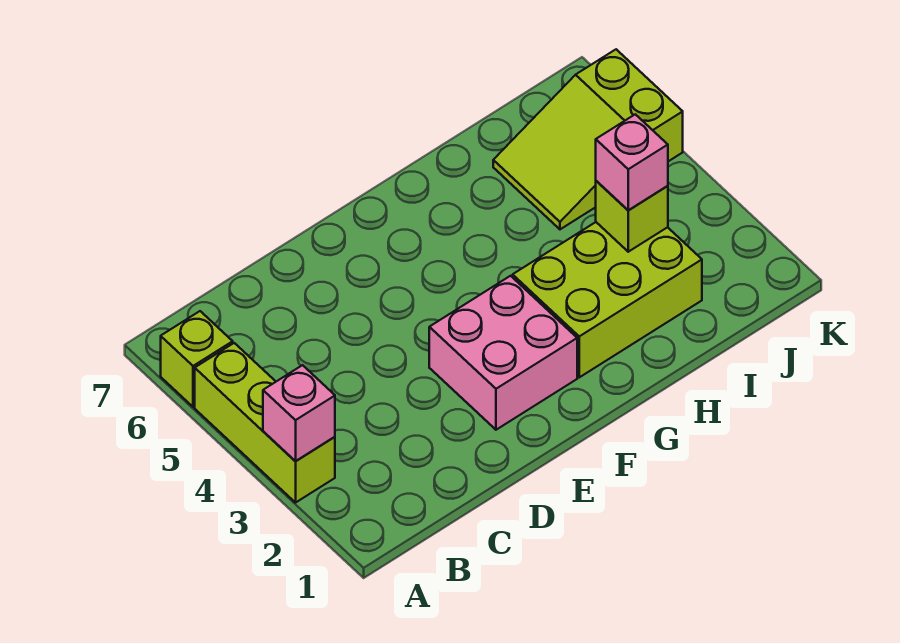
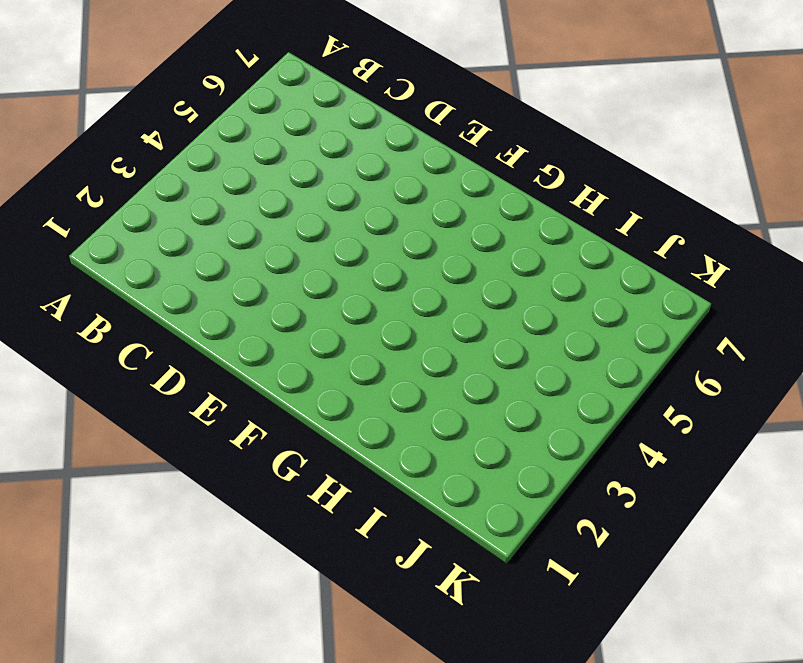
none -> lime 1x3 brick [195,343,335,503]
none -> lime 1x1 brick [161,311,233,407]

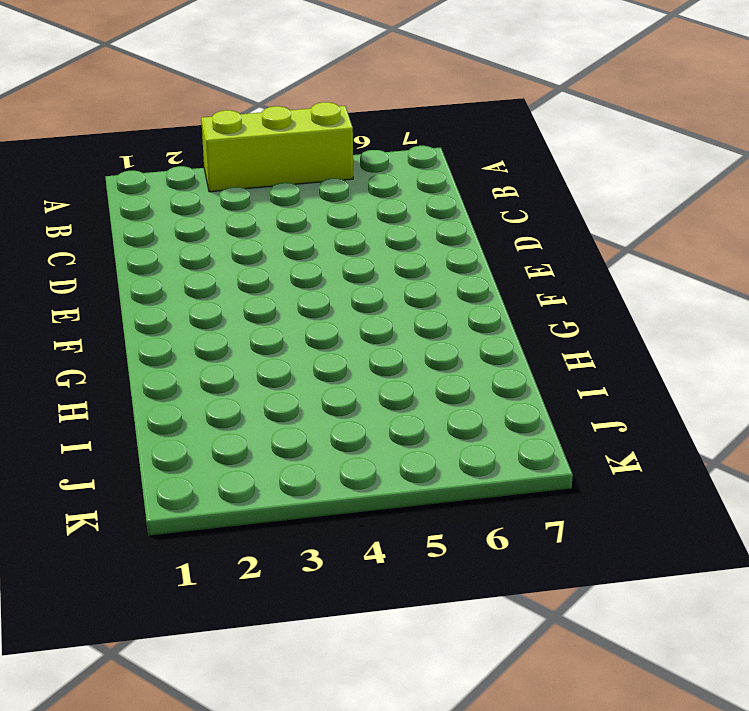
none -> lime 1x1 brick [161,311,233,407]
none -> pink 2x2 brick [429,276,577,430]

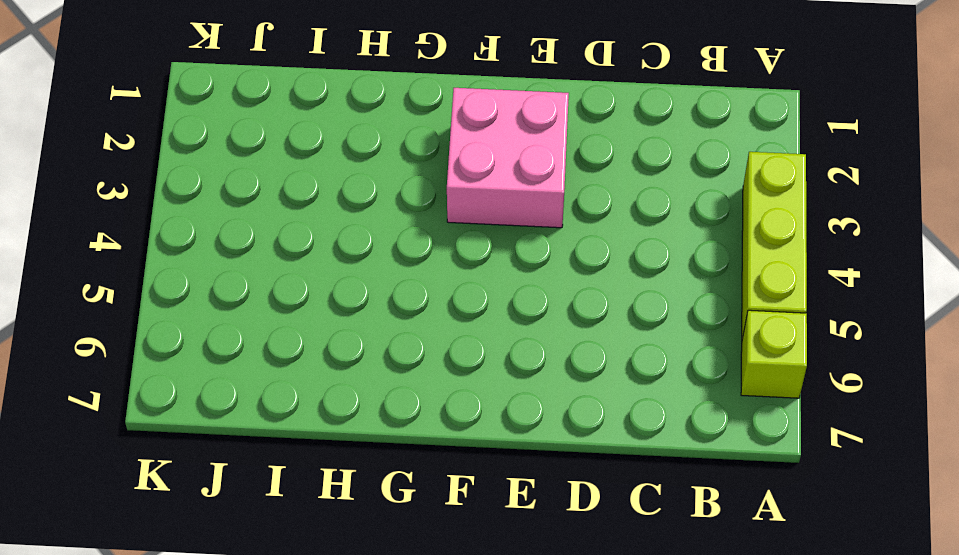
none -> lime 2x3 brick [513,222,702,377]
none -> lime 2x3 slope [493,49,683,229]

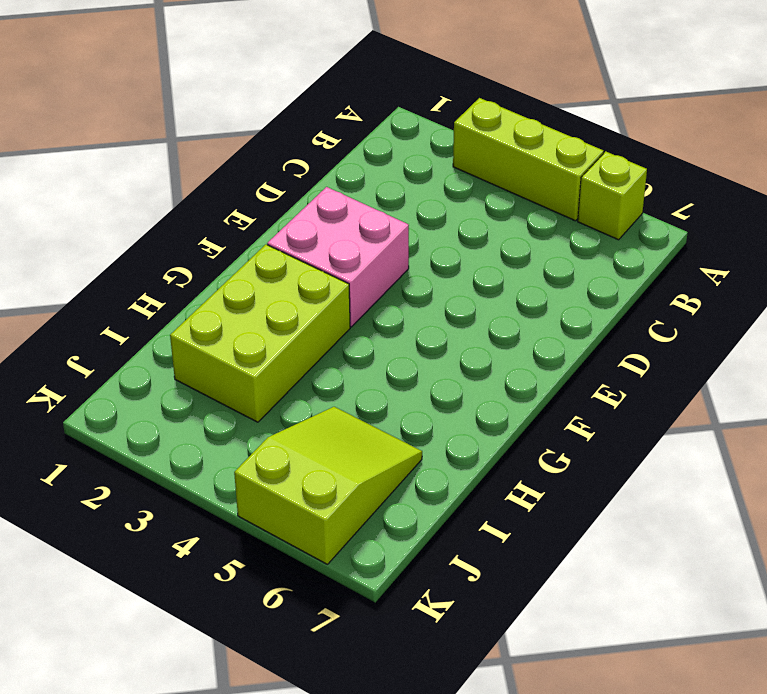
none -> pink 1x1 brick [263,365,335,461]
none -> lime 1x1 brick [596,181,668,252]

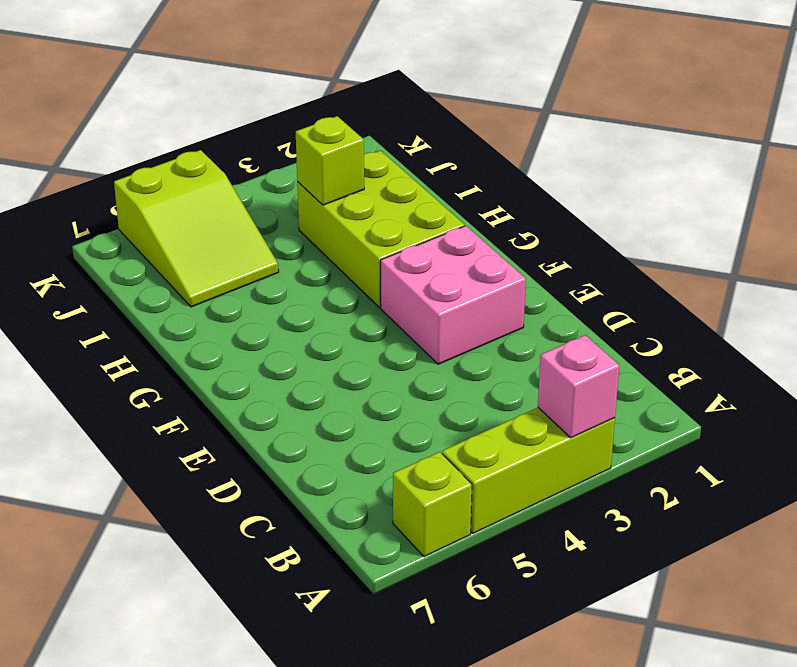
none -> pink 1x1 brick [596,114,668,210]

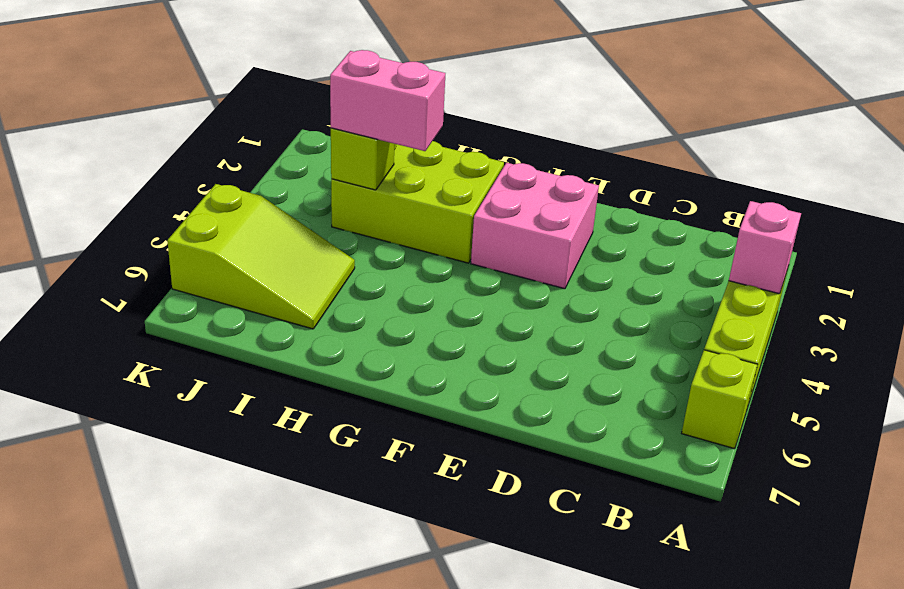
pink 1x2 brick [330,50,445,151] -> pink 1x1 brick [596,114,668,210]

